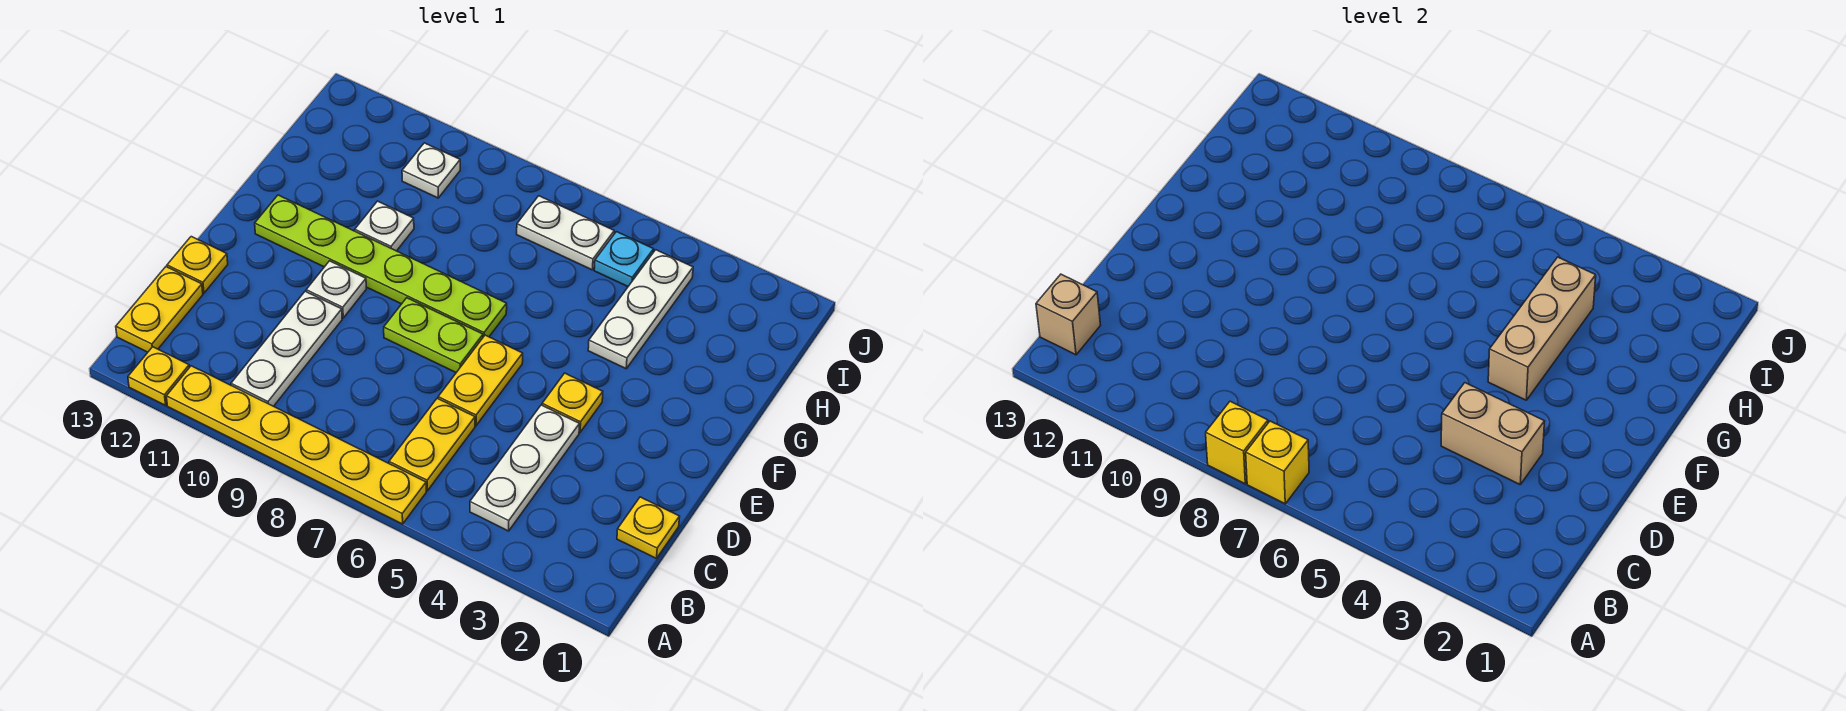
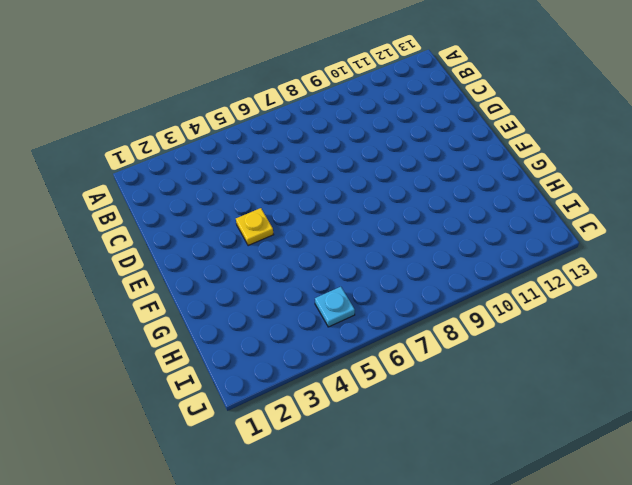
none -> yellow 1x6 plate [166,366,426,524]
none -> yellow 1x1 plate [128,347,189,405]
none -> white 1x3 plate [470,405,579,531]

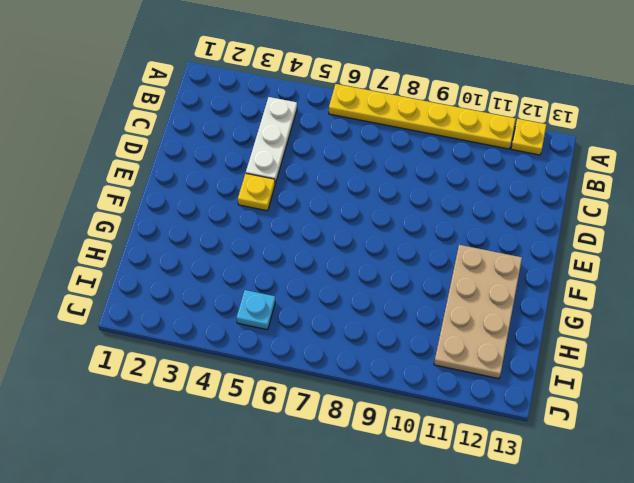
tan 2x4 plate [434,245,522,379] -> lime 1x6 plate [255,195,507,337]
none -> yellow 1x2 plate [389,398,475,491]
none -> white 1x3 plate [231,291,342,406]
none -> yellow 1x2 plate [116,267,203,352]

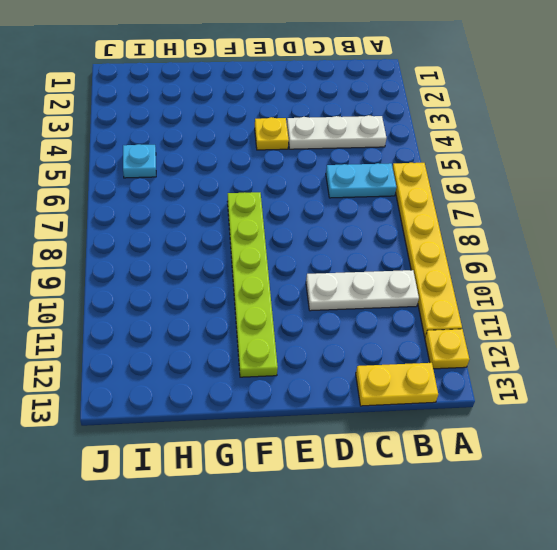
cyan 1x2 plate [326,163,396,198] -> yellow 1x2 plate [389,398,475,491]
none -> yellow 1x1 plate [617,497,680,559]
none -> yellow 1x2 plate [438,335,523,426]
none -> yellow 1x1 plate [167,237,228,293]

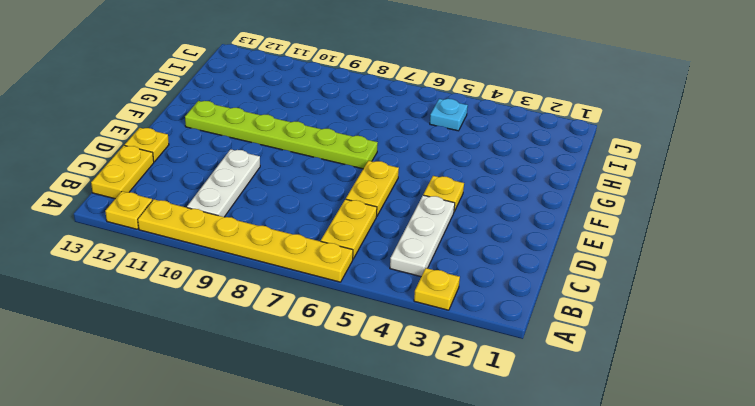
yellow 1x1 plate [414,268,460,310] -> yellow 1x1 plate moved to [617,497,680,559]
none -> lime 1x2 plate [384,298,483,373]
none -> white 1x1 plate [306,261,366,318]
none -> white 1x3 plate [588,250,693,369]

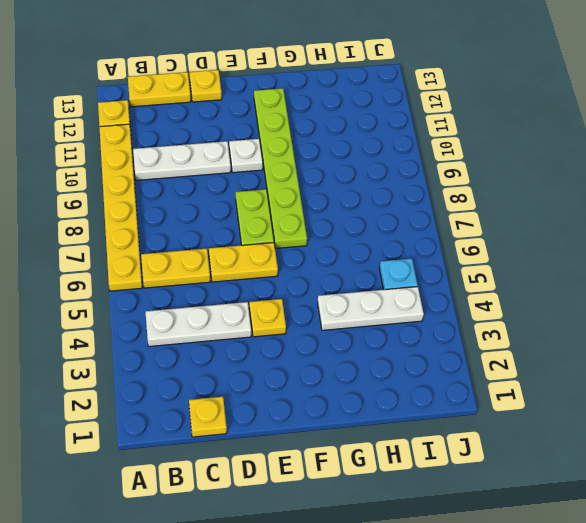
none -> white 1x1 plate [355,201,414,251]
none -> white 1x2 plate [517,196,614,270]
none -> white 1x1 plate [402,143,460,198]

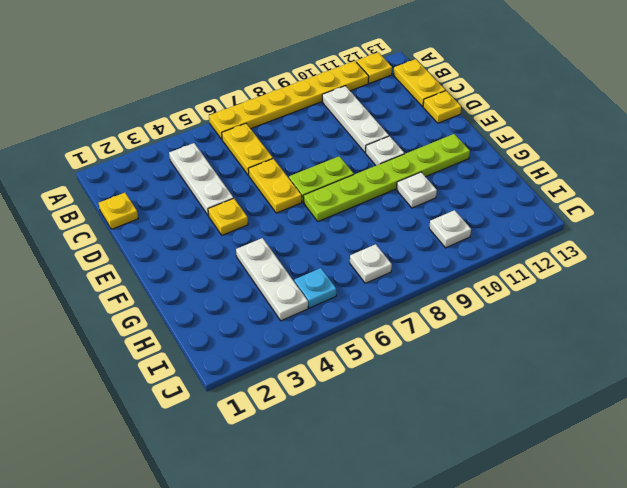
white 1x1 plate [350,244,392,283] -> white 1x2 plate [517,196,614,270]
none -> yellow 1x1 brick [1246,421,1309,504]
none -> yellow 1x1 brick [1206,401,1268,484]
none -> tan 1x1 brick [1036,274,1101,355]

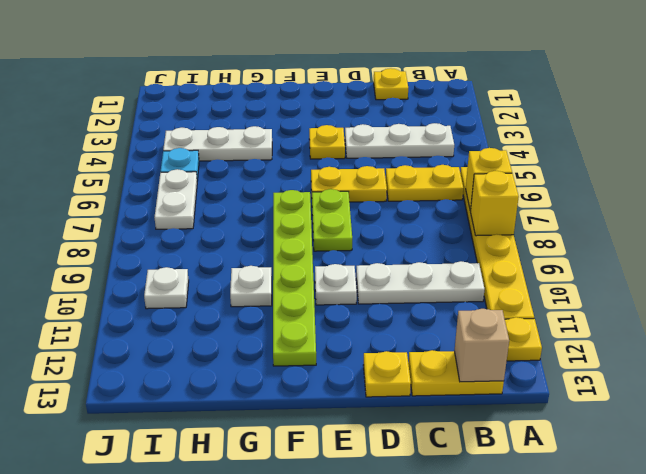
none -> tan 1x2 brick [1441,383,1545,484]
none -> tan 1x3 brick [1488,257,1596,400]

